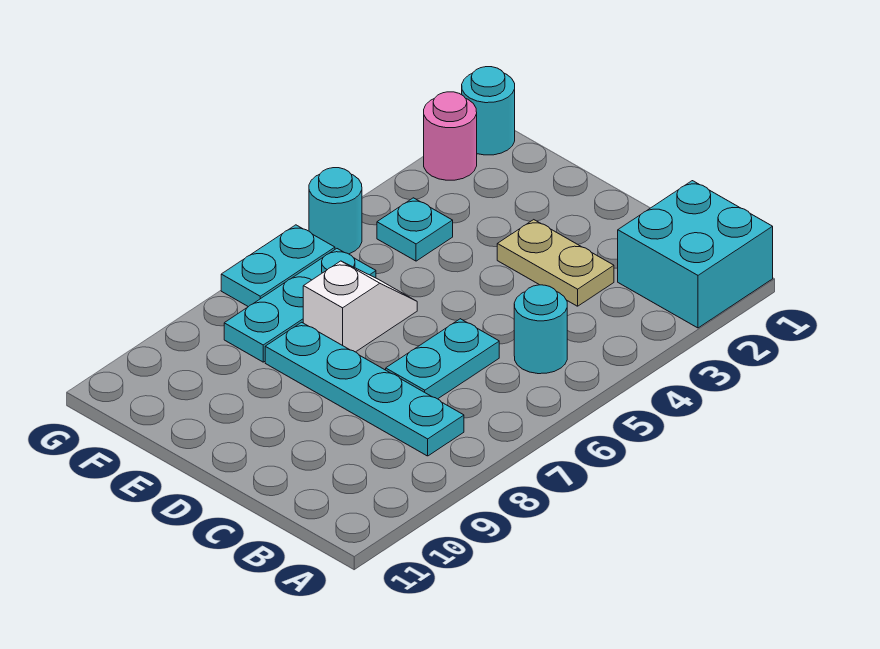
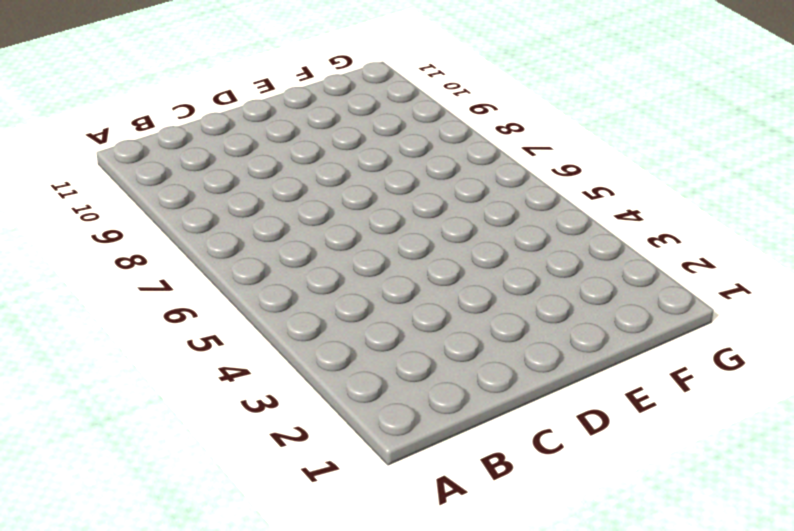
none -> cyan 2x2 brick [618,181,773,328]
none -> cyan 1x1 round brick [514,285,567,374]
none -> cyan 1x4 plate [265,322,464,456]

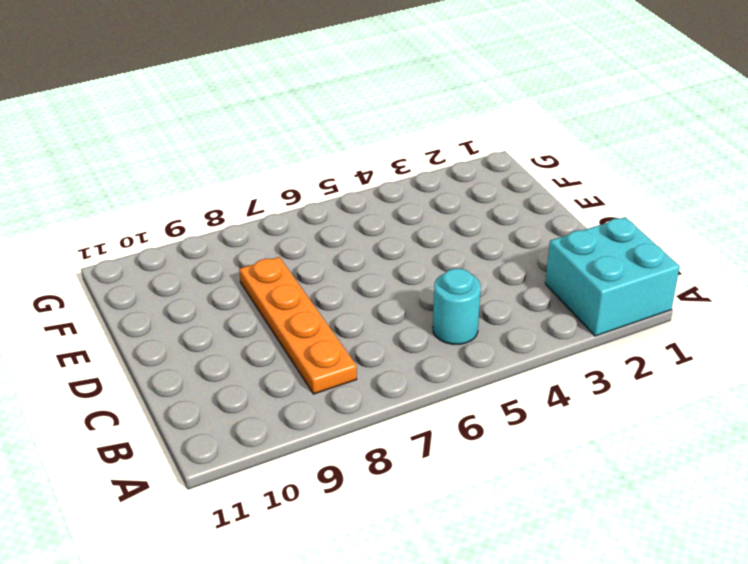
orange 1x4 plate [239,257,357,394] -> cyan 1x4 plate [265,322,464,456]
none -> tan 1x2 plate [497,220,614,306]
none -> cyan 1x2 plate [386,319,499,399]
none -> white 1x2 slope [303,261,417,352]

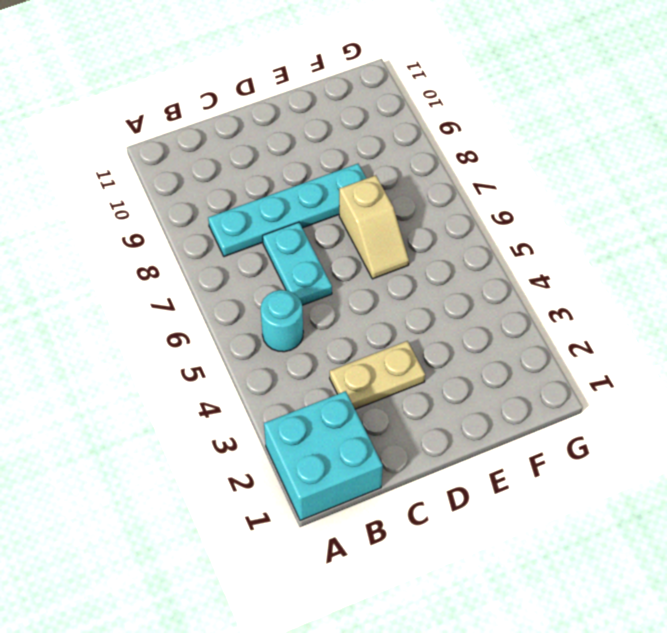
tan 1x2 slope [339,175,409,279] -> white 1x2 slope [303,261,417,352]
none -> cyan 1x1 plate [377,198,453,261]
none -> cyan 1x3 plate [224,249,376,362]
none -> cyan 1x1 round brick [462,67,515,155]

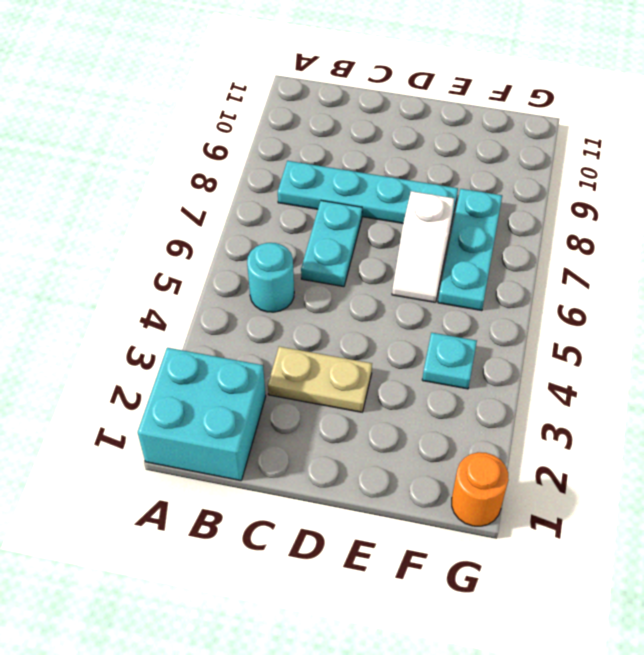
orange 1x1 round brick [452,452,509,526] -> cyan 1x1 round brick [462,67,515,155]
none -> pink 1x1 round brick [424,92,477,180]
none -> cyan 1x1 round brick [309,168,362,254]
none -> cyan 1x2 plate [221,225,335,307]

